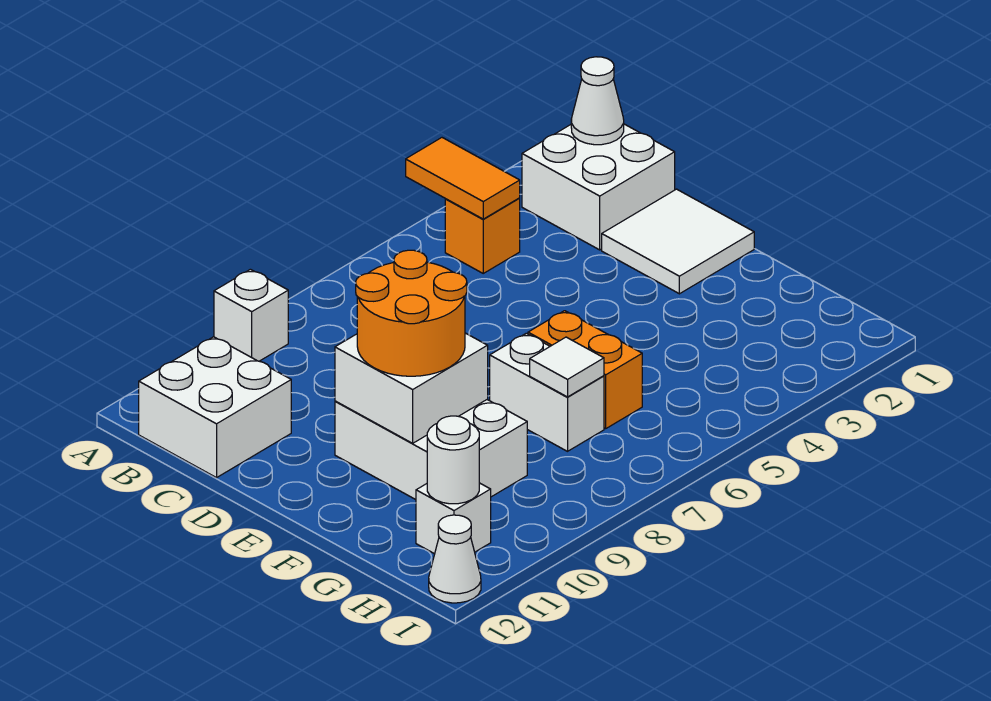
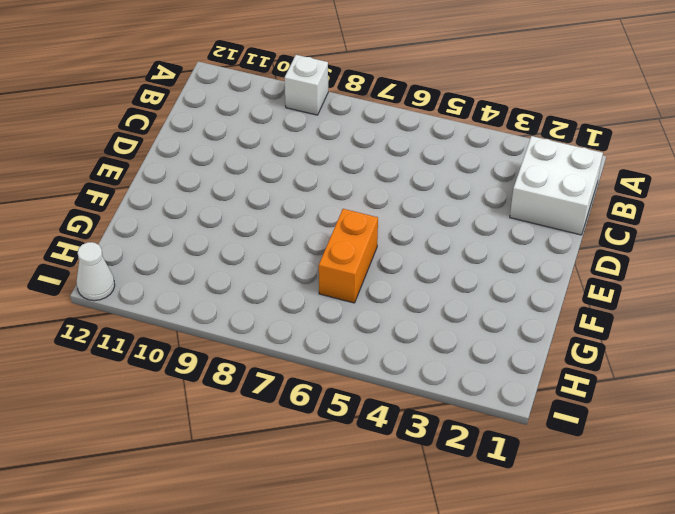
none -> orange 1x1 brick [445,198,520,273]
none -> white 2x2 brick [139,337,291,478]
none -> white 2x2 tile [602,189,754,294]

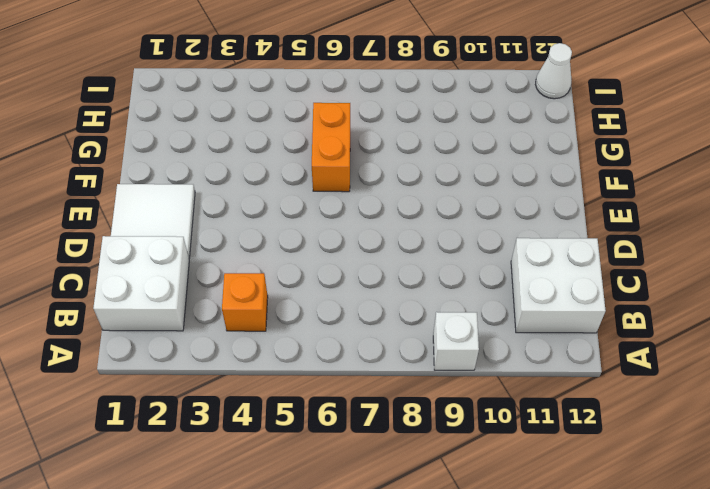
none -> white 2x3 brick [335,400,527,500]
none -> white 1x2 brick [490,333,604,451]
none -> white 1x1 brick [416,483,491,554]

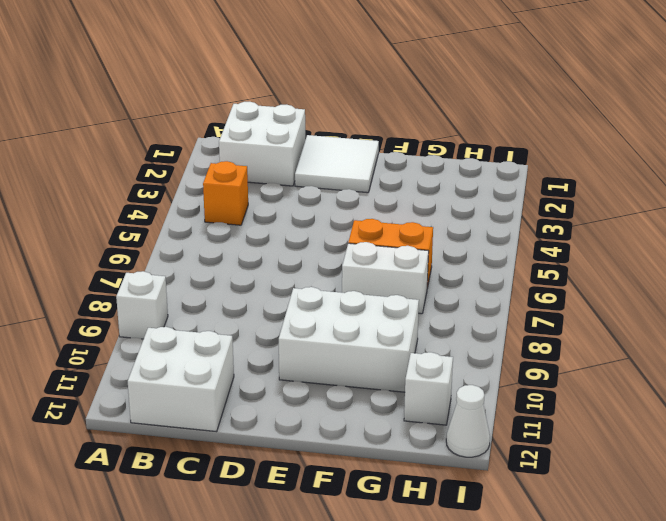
none -> orange 1x2 tile [406,138,520,219]
none -> white 1x1 cone [571,57,624,145]
none -> white 2x2 brick [335,333,488,443]

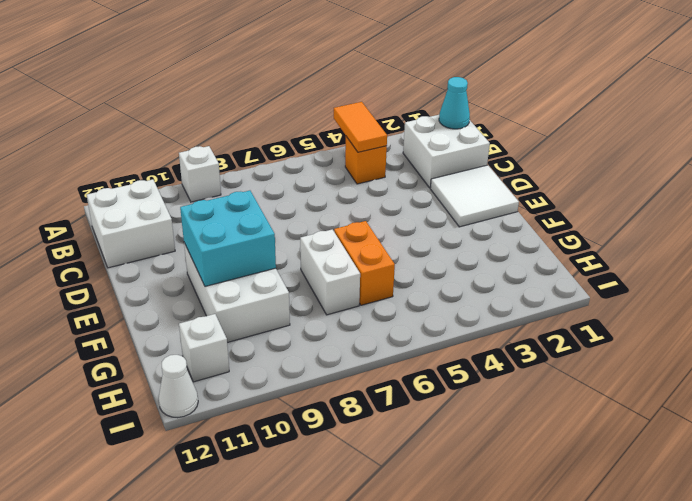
cyan 1x1 cone [439,77,470,129] -> white 1x1 cone [571,57,624,145]
cyan 2x2 brick [180,191,276,286] -> white 2x2 brick [335,333,488,443]
none -> white 1x1 tile [530,337,604,397]
none -> white 1x1 round brick [427,416,479,504]
none -> orange 2x2 round brick [356,250,467,376]

